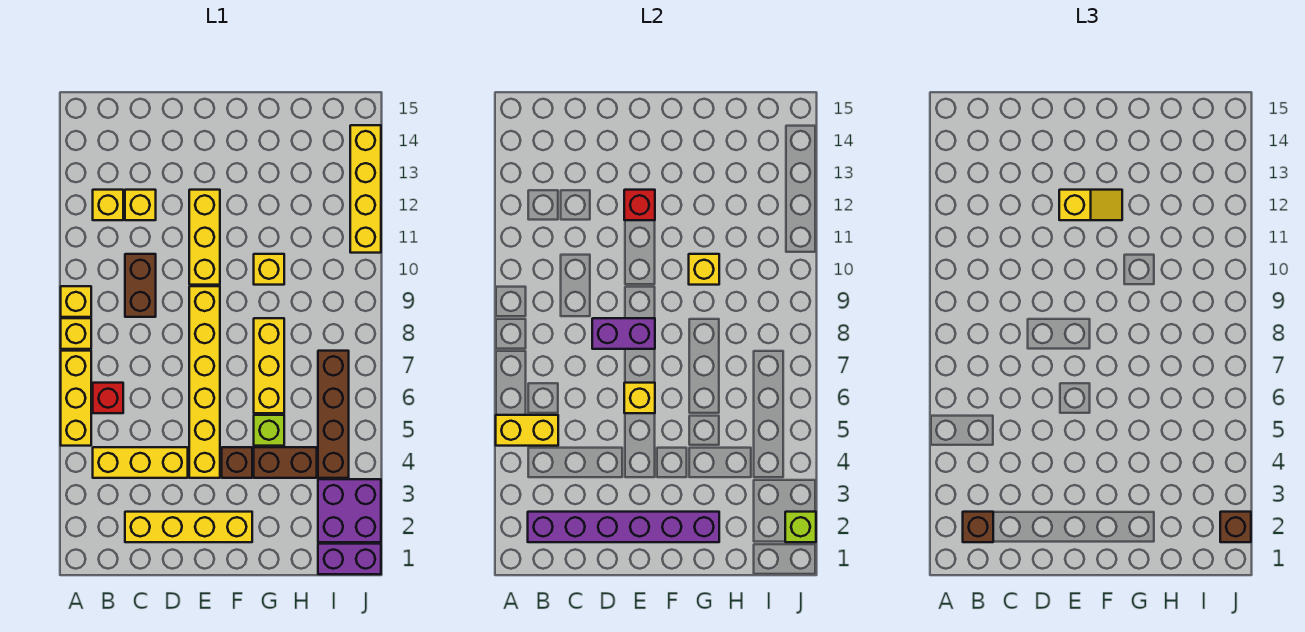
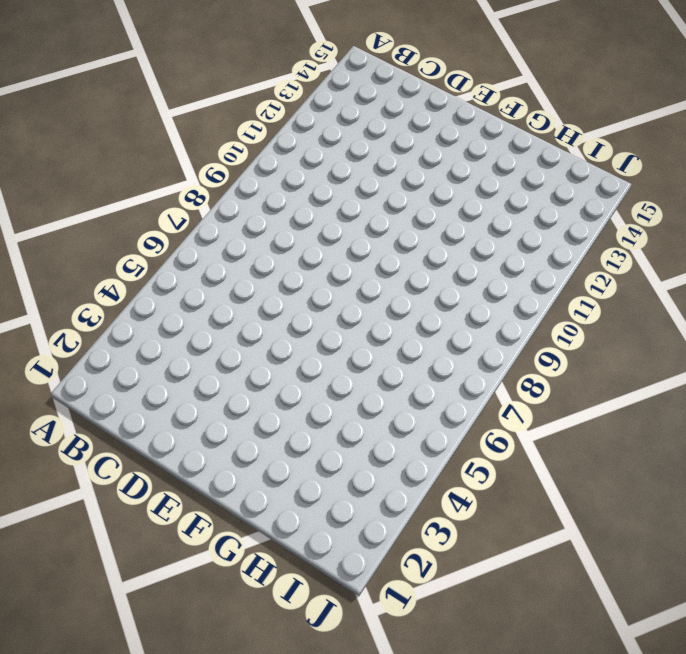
none -> yellow 1x3 brick [61,351,91,446]
none -> yellow 1x1 brick [61,318,91,349]
none -> yellow 1x1 brick [61,286,91,317]
none -> yellow 1x3 brick [93,447,188,478]

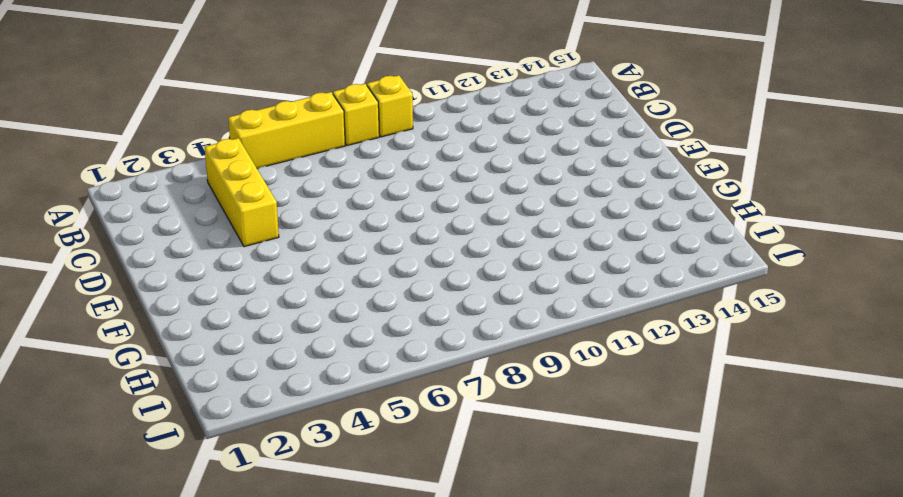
none -> red 1x1 brick [93,383,123,413]
none -> yellow 1x1 brick [93,190,123,220]
none -> yellow 1x4 brick [125,512,252,542]
none -> brown 1x2 brick [125,254,156,317]

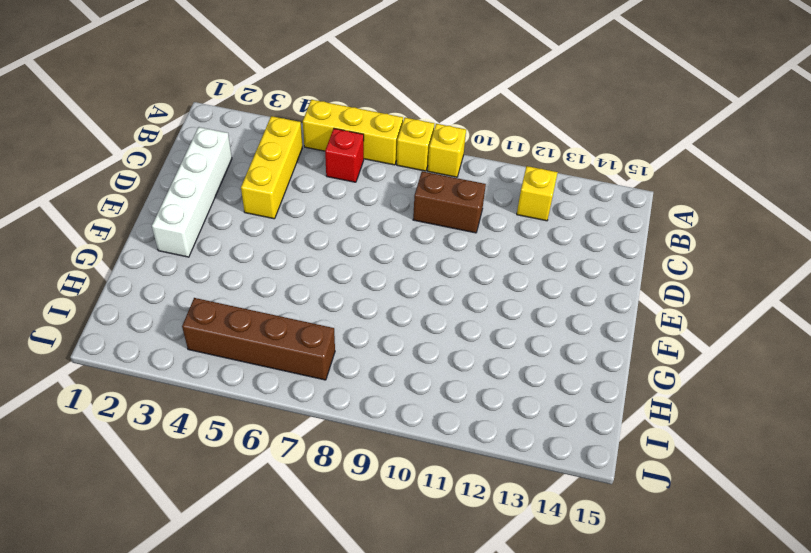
white 1x4 brick [152,127,232,257] -> yellow 1x4 brick [125,512,252,542]
none -> yellow 1x1 brick [125,190,156,220]
none -> yellow 1x6 brick [189,286,220,478]
none -> yellow 1x3 brick [189,190,220,285]
none -> brown 1x1 brick [222,447,252,478]

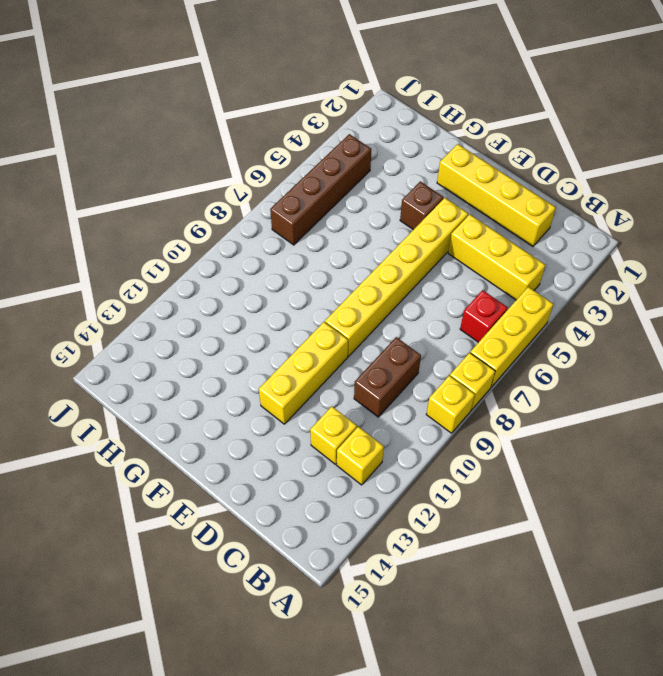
none -> brown 1x2 brick [254,447,317,478]
none -> lime 1x1 brick [254,415,284,446]
none -> yellow 1x3 brick [254,318,284,413]
none -> yellow 1x1 brick [254,254,284,285]

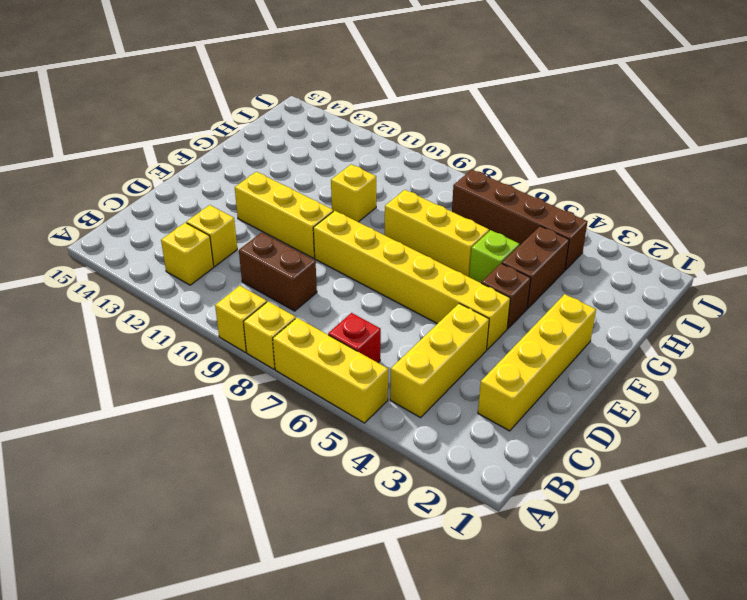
none -> purple 1x2 brick [318,544,381,574]
none -> purple 2x2 brick [318,479,381,542]
none -> yellow 1x4 brick [350,125,381,253]
none -> yellow 1x2 brick [496,415,558,446]

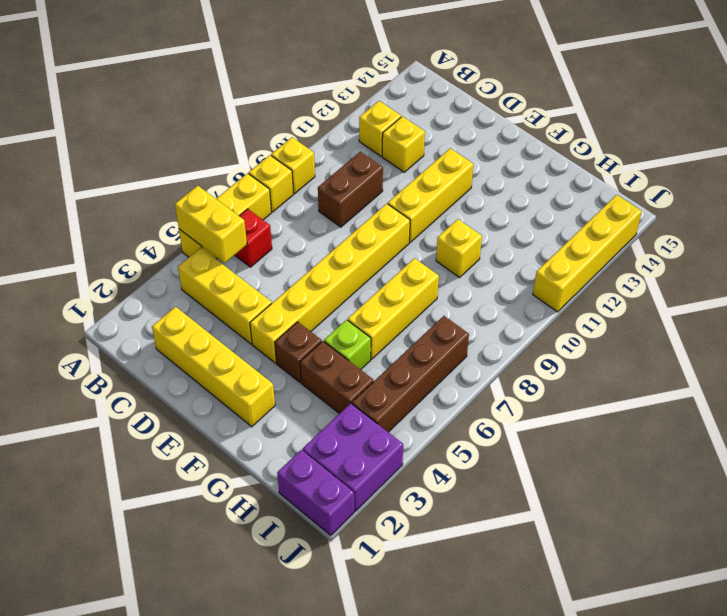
none -> purple 1x6 brick [528,512,719,542]
none -> purple 1x2 brick [592,318,655,349]
none -> yellow 1x1 brick [624,383,655,413]
none -> red 1x1 brick [624,190,655,220]

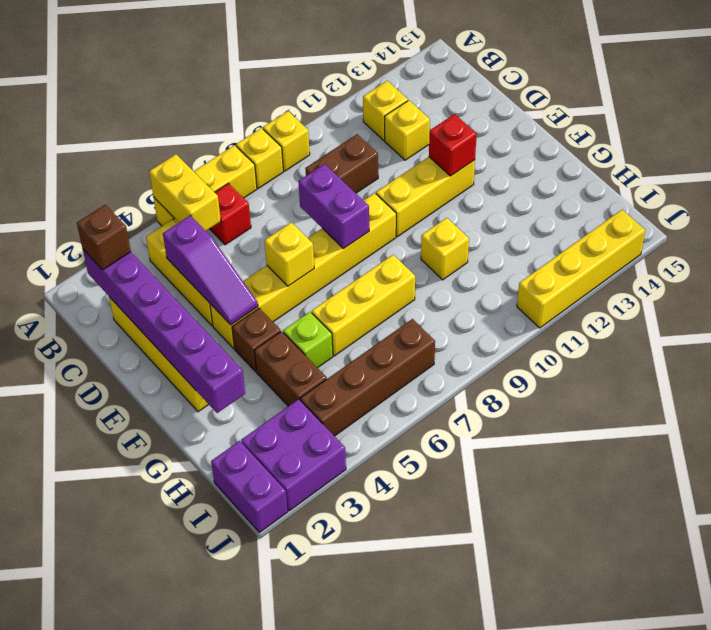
purple 1x3 slope [163,216,258,325] -> none
none -> yellow 1x1 brick [689,254,719,285]
none -> lime 1x1 brick [785,512,816,542]
none -> yellow 1x2 slope [1059,190,1122,220]
none -> brown 1x1 brick [1220,512,1251,542]

